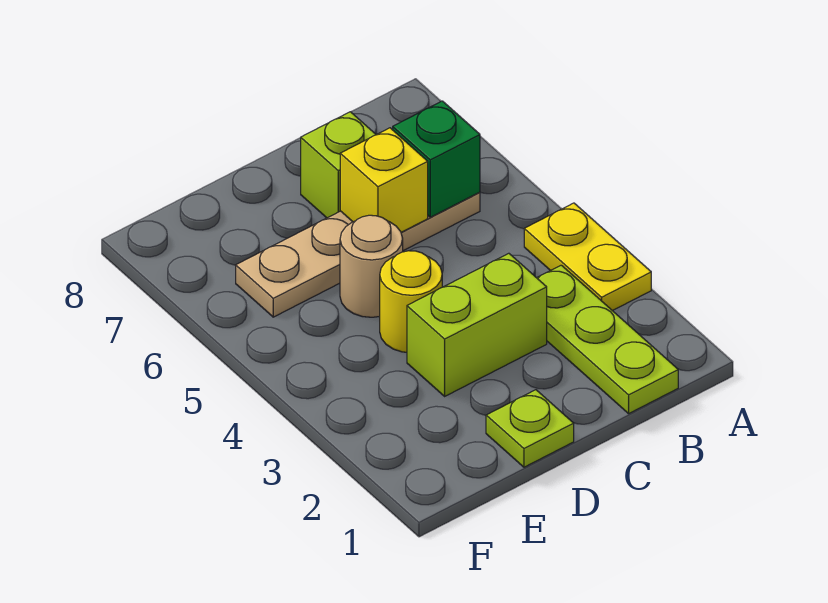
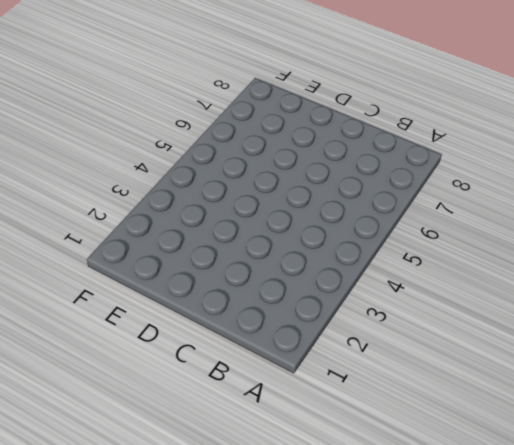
none -> yellow 1x2 plate [524,203,651,311]
none -> lime 1x3 plate [537,265,678,414]

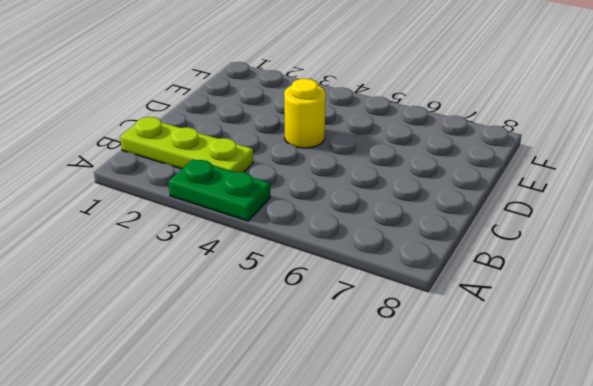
green 1x2 plate [168,160,270,221] -> yellow 1x2 plate [524,203,651,311]
none -> tan 1x4 plate [236,192,480,317]
none -> lime 1x2 brick [407,253,547,396]

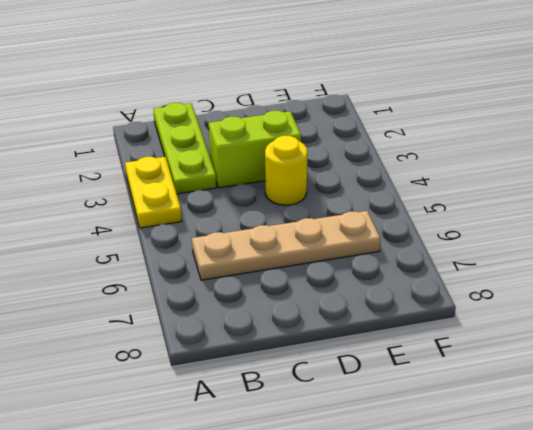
none -> lime 1x1 brick [301,112,376,218]
none -> lime 1x1 plate [486,390,574,467]

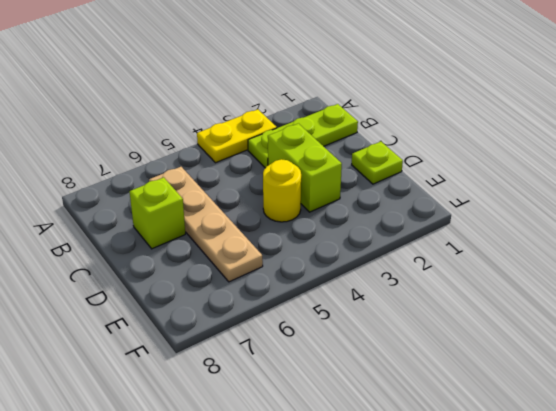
none -> tan 1x1 round brick [340,215,403,317]
none -> green 1x1 brick [393,101,480,217]

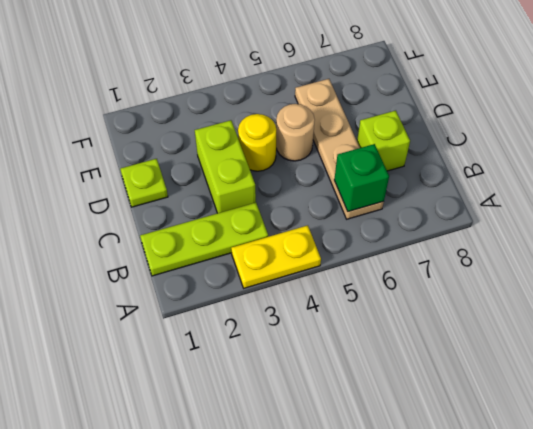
none -> yellow 1x1 brick [340,128,428,232]

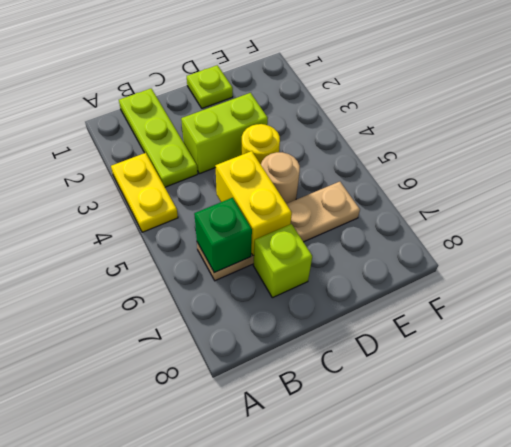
yellow 1x2 brick [216,151,292,256] -> yellow 1x1 brick [340,128,428,232]

